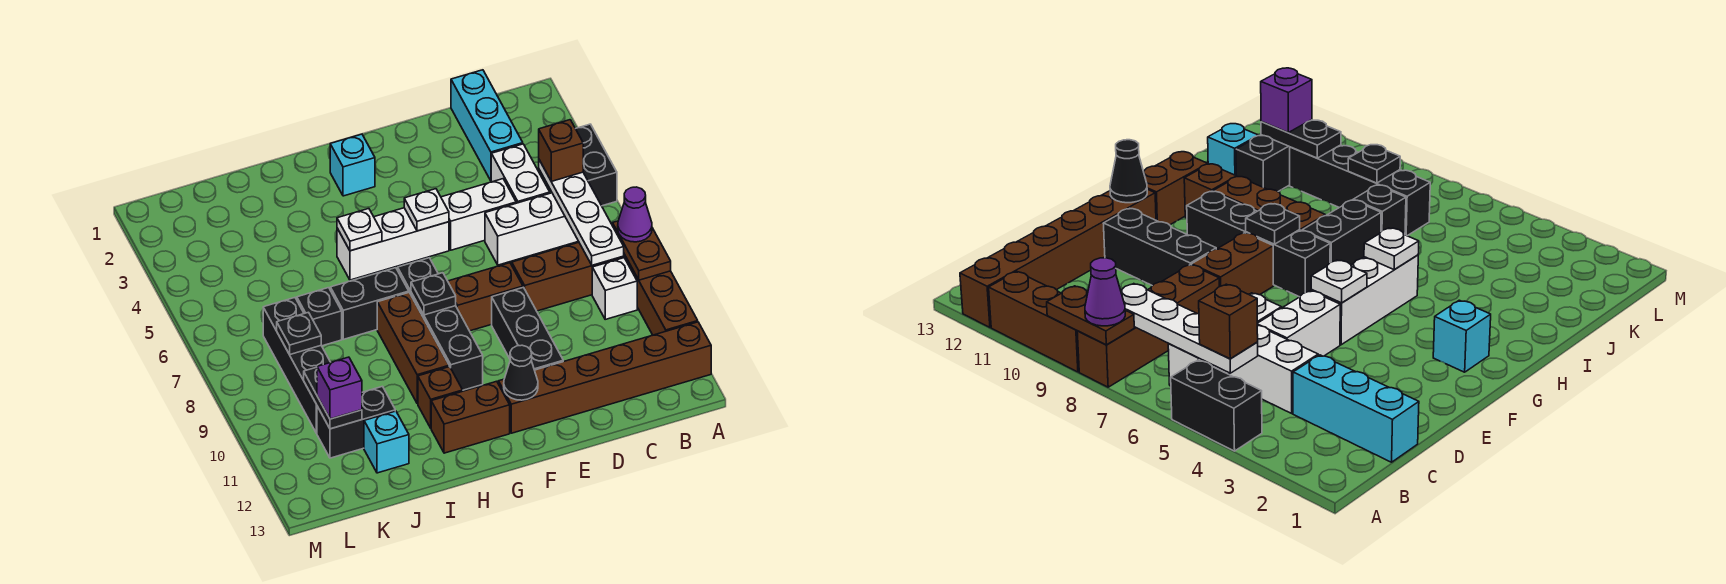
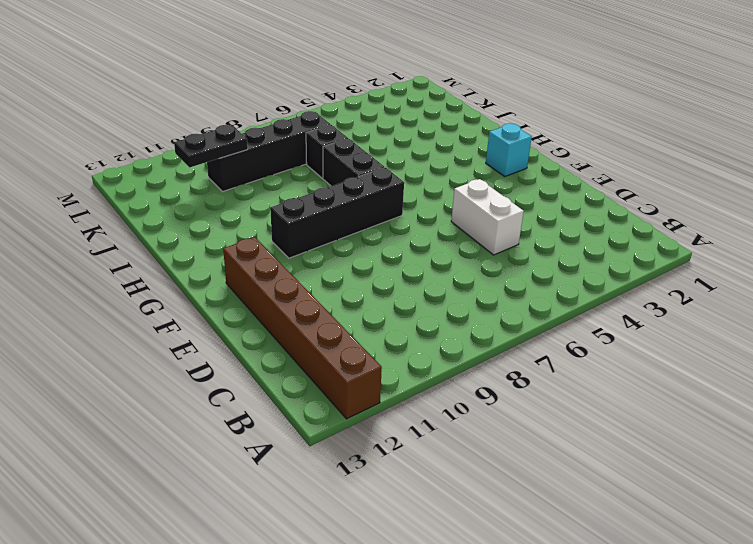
none -> black 1x2 brick [576,124,617,206]
none -> brown 1x4 brick [512,242,626,311]
none -> brown 1x3 brick [626,258,698,335]
none -> white 1x3 brick [485,193,578,265]

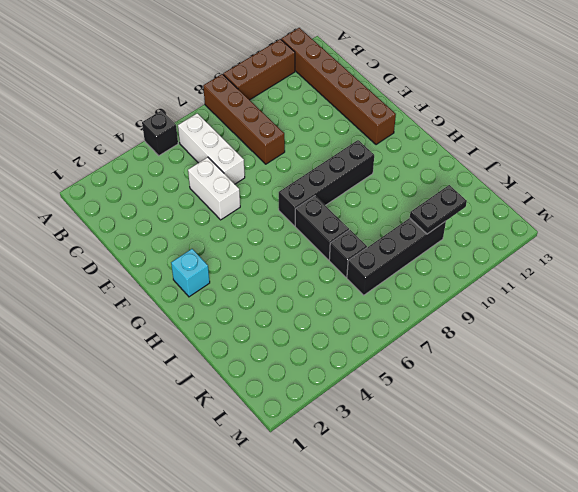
black 1x1 brick [142,111,178,156] -> black 1x2 brick [576,124,617,206]
none -> white 1x1 brick [592,258,637,319]
none -> cyan 1x3 brick [451,70,523,181]
none -> white 1x2 brick [491,144,550,203]
none -> brown 1x2 brick [448,263,523,331]

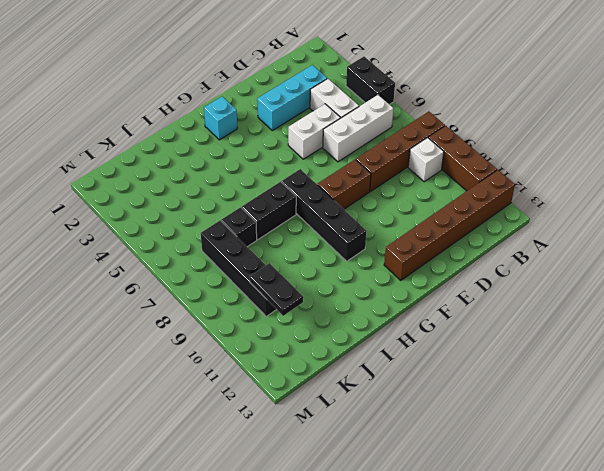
cyan 1x3 brick [257,65,327,131] -> cyan 1x3 brick turned to [451,70,523,181]
none -> black 1x3 brick [492,287,563,370]
none -> white 1x3 brick [337,208,449,280]
none -> brown 1x2 brick [431,381,510,453]
none -> brown 1x3 brick [377,293,449,404]

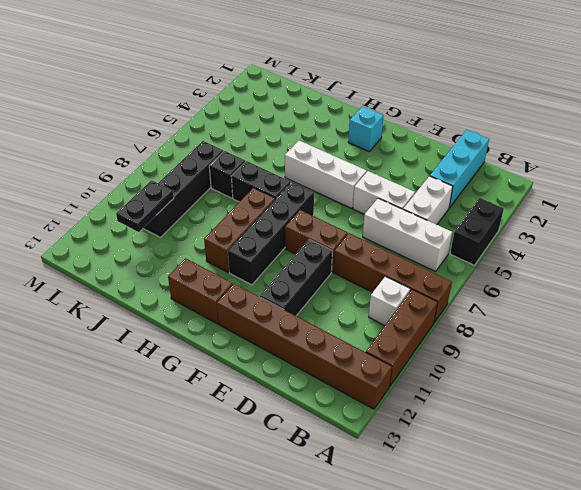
none -> brown 1x1 brick [418,367,463,428]
none -> black 1x2 brick [317,386,395,458]
none -> cyan 1x1 brick [364,411,409,473]
none -> brown 1x2 plate [613,221,671,280]

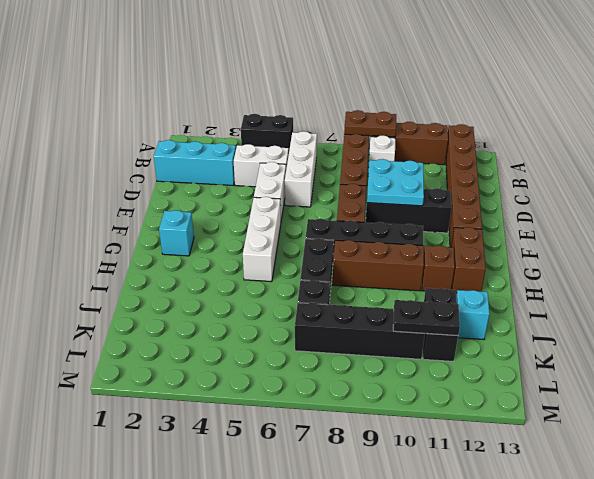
cyan 2x2 plate [367,159,424,206] -> none
none -> white 1x4 plate [539,160,624,265]
none -> white 1x1 plate [404,189,449,231]
none -> black 1x1 cone [504,345,538,400]
none -> black 1x1 plate [411,273,456,315]

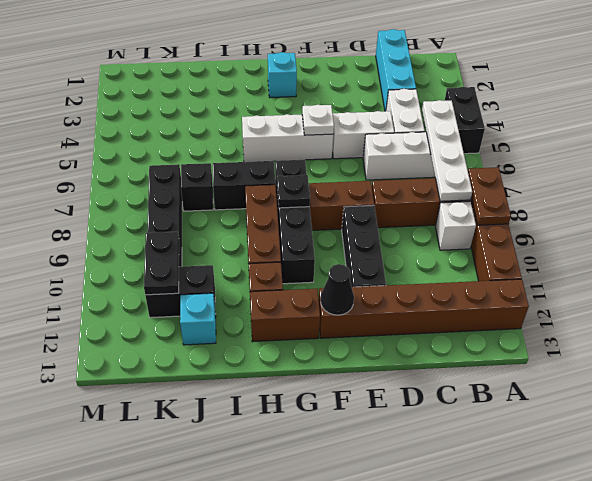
none -> white 1x1 plate [337,209,382,251]
none -> black 1x1 plate [277,312,321,354]
none -> purple 1x1 cone [618,187,652,242]
none -> brown 1x1 brick [539,120,583,182]

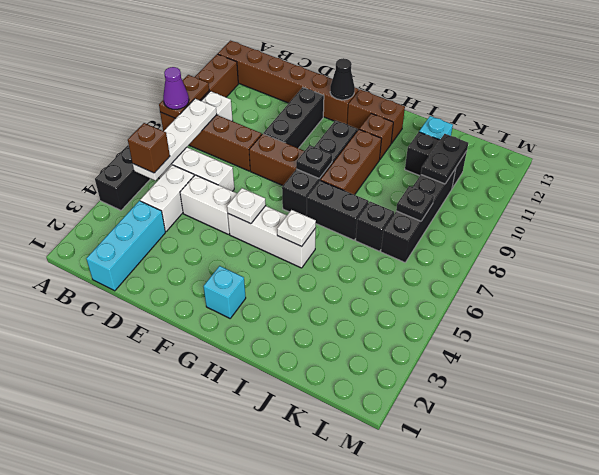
none -> purple 1x1 brick [317,357,362,419]

